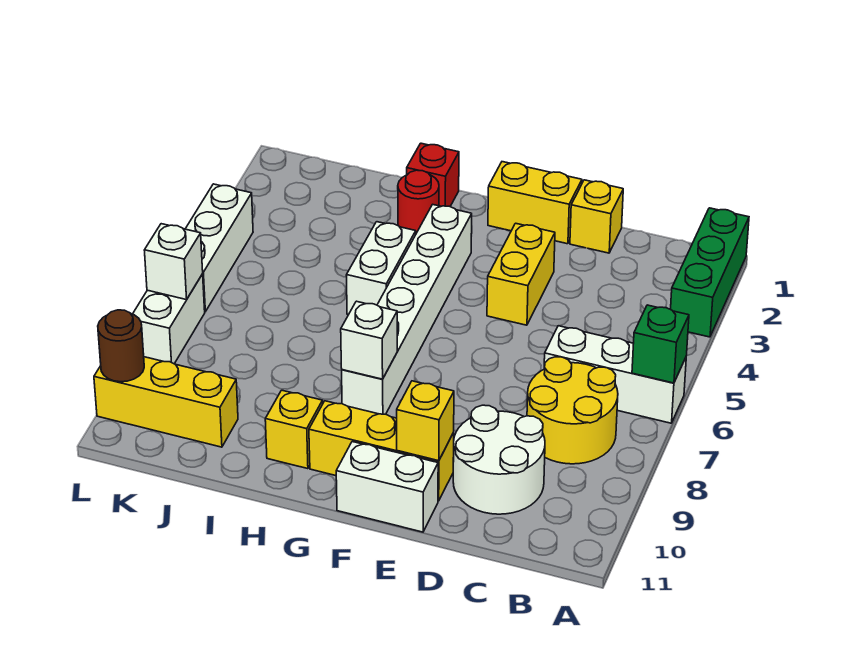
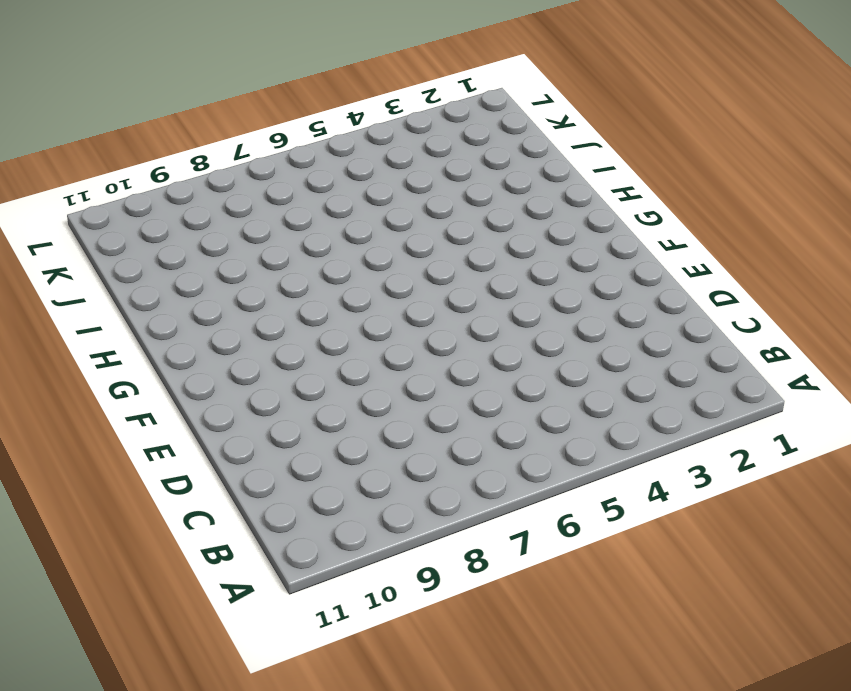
none -> green 1x3 brick [671,208,749,337]
none -> white 1x3 brick [544,326,686,423]
none -> yellow 2x2 round brick [527,357,618,464]

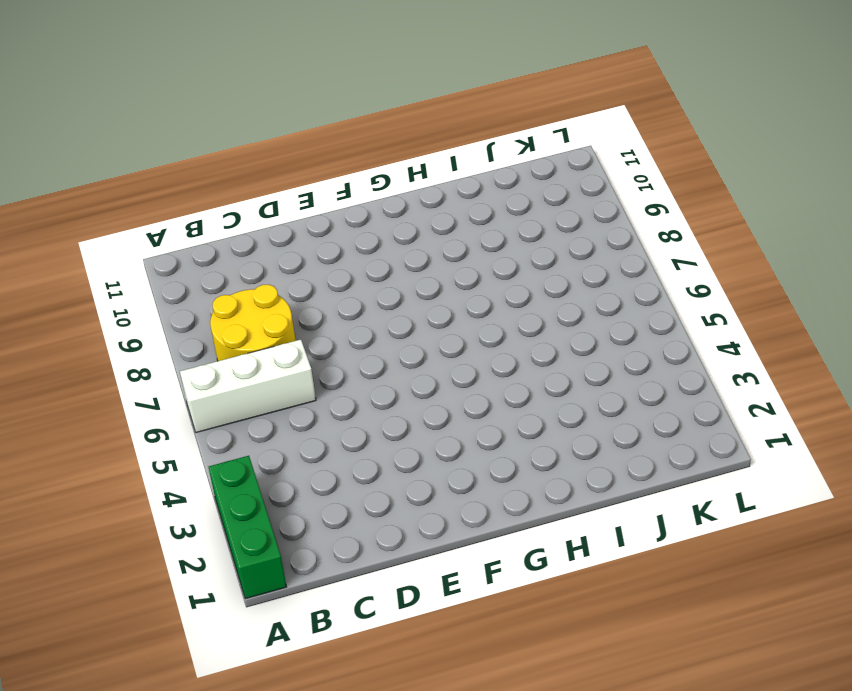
none -> white 2x2 round brick [453,405,545,514]
none -> yellow 1x1 brick [570,180,623,253]
none -> yellow 1x2 brick [488,162,582,244]

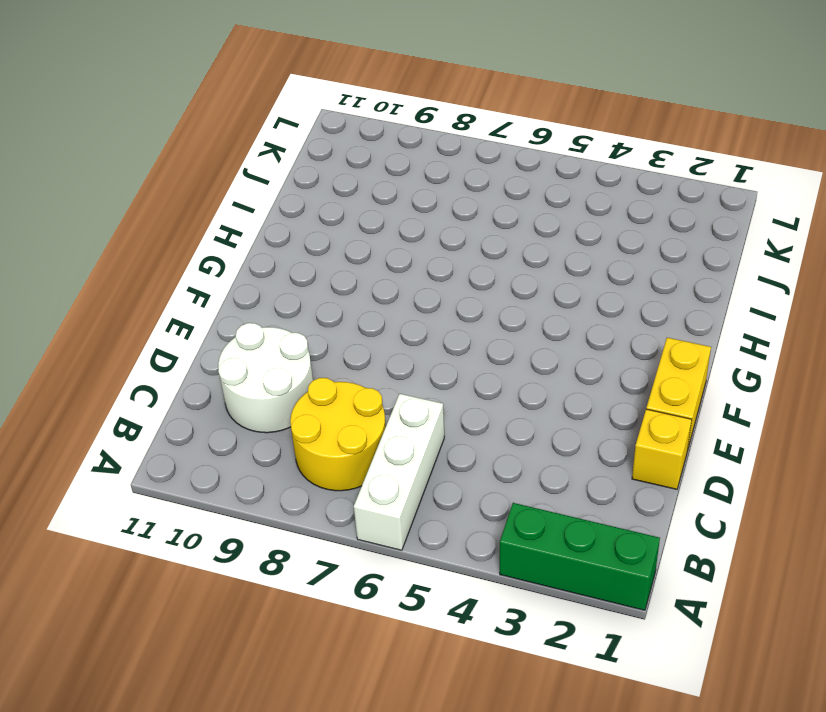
none -> yellow 1x2 brick [487,223,555,325]
none -> yellow 1x3 brick [309,401,454,501]
none -> white 1x2 brick [336,442,438,532]

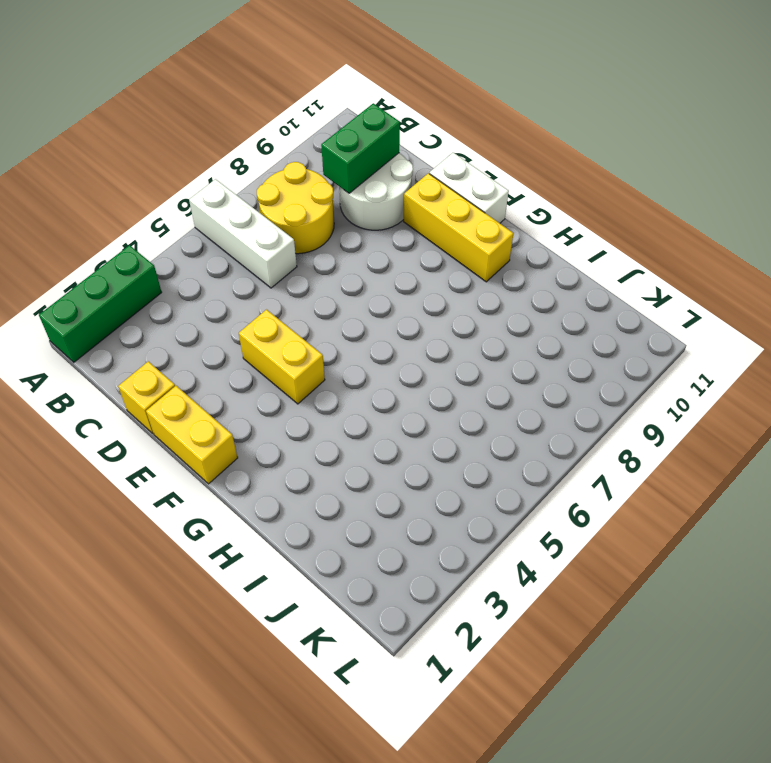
green 1x2 brick [321,103,400,193] -> none
yellow 1x2 brick [239,310,325,404] -> yellow 1x2 brick turned to [487,223,555,325]
none -> white 1x6 brick [342,204,472,414]
none -> red 1x1 brick [407,143,459,206]
none -> red 1x1 round brick [398,170,439,233]

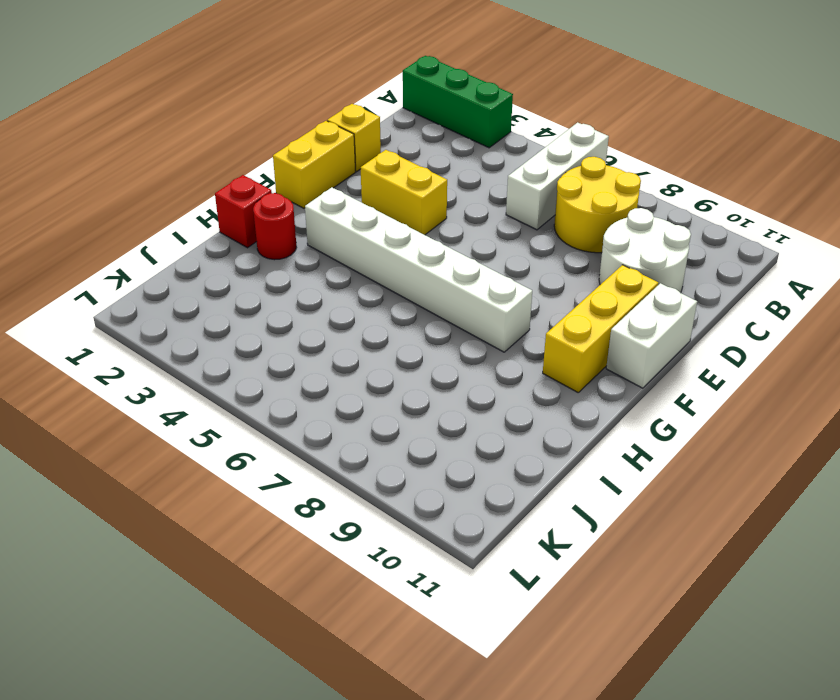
none -> white 1x2 brick [346,222,416,315]
none -> yellow 1x1 brick [265,390,323,469]
none -> yellow 1x3 brick [94,357,238,447]

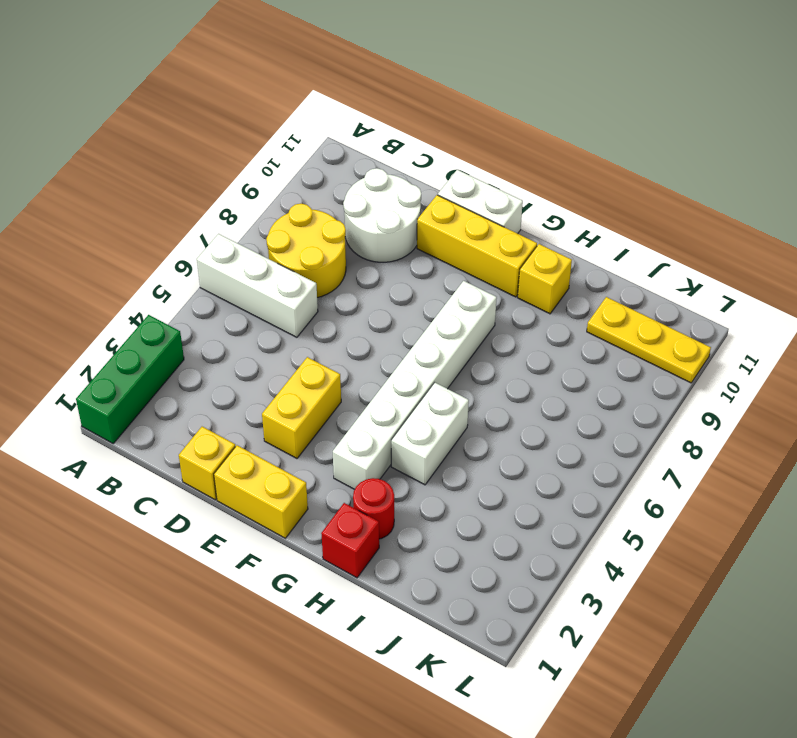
yellow 1x3 plate [587,297,711,383] -> yellow 1x3 brick [94,357,238,447]
none -> white 1x3 brick [186,184,253,312]
none -> white 1x2 brick [133,274,205,364]
none -> green 1x1 brick [632,305,689,383]

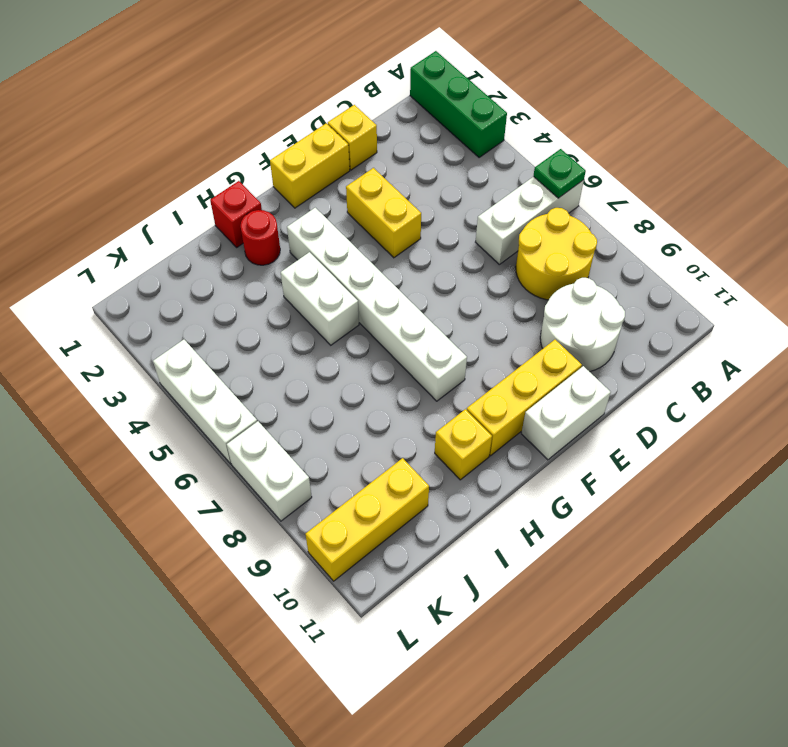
green 1x1 plate [534,149,586,198] -> green 1x1 brick [632,305,689,383]
none -> yellow 1x1 brick [397,381,454,461]
none -> white 1x1 brick [341,301,397,379]
none -> white 1x1 brick [144,224,203,300]

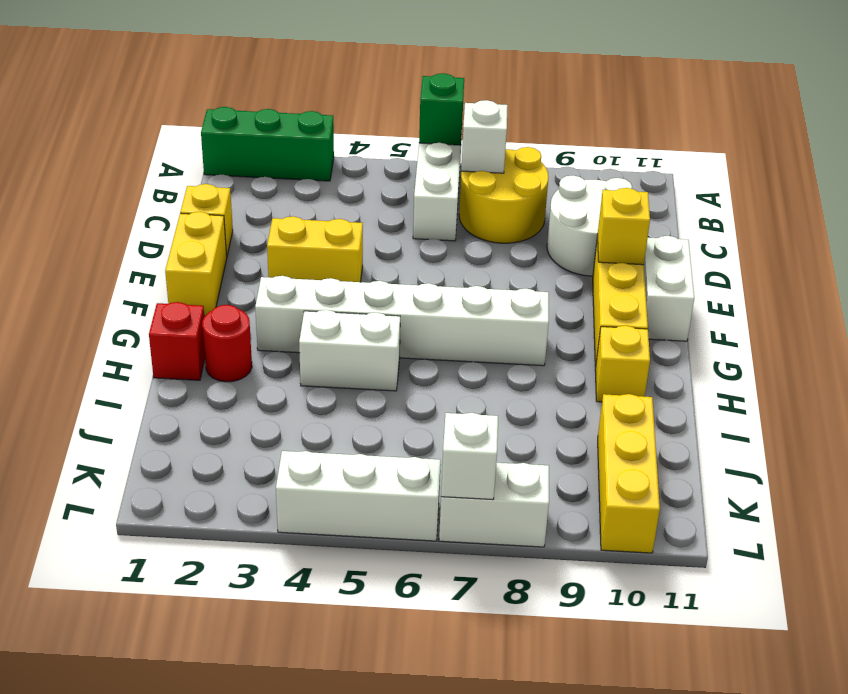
white 1x1 brick [461,100,508,173] -> white 1x1 brick moved to [341,301,397,379]
none -> brown 1x1 round brick [98,310,144,382]

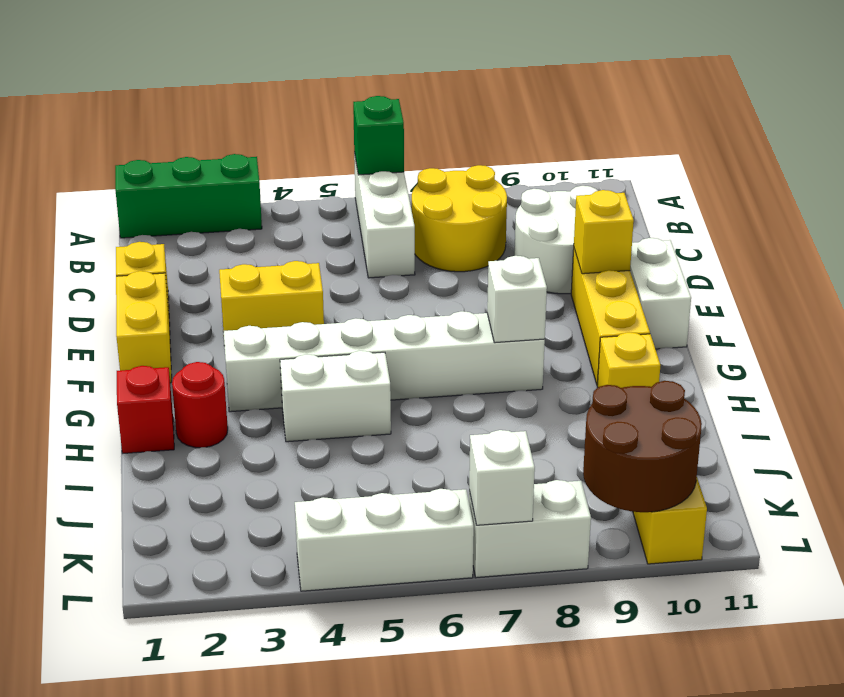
brown 2x2 round brick [583,381,702,512] -> brown 1x1 round brick [98,310,144,382]

